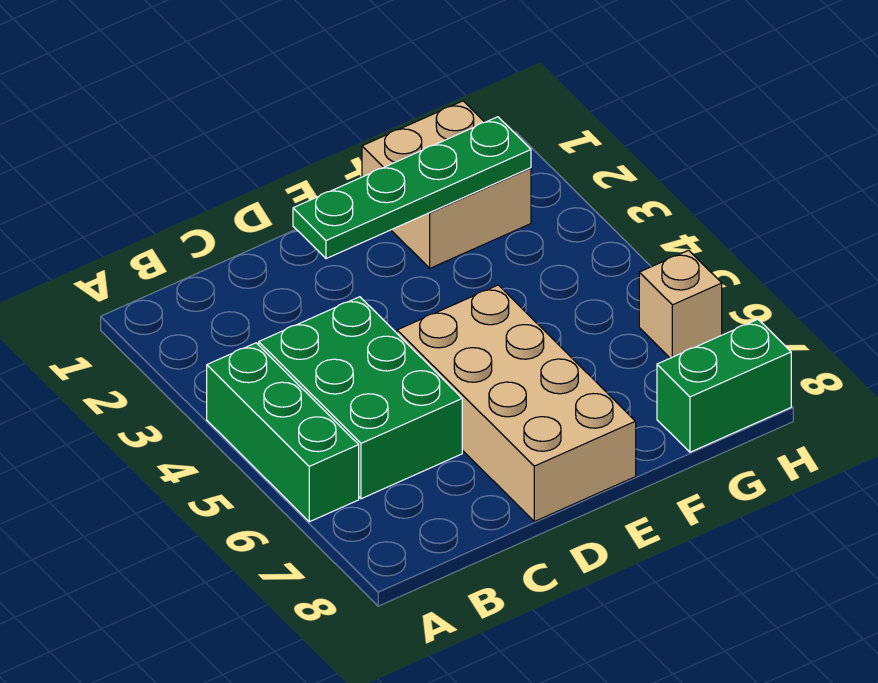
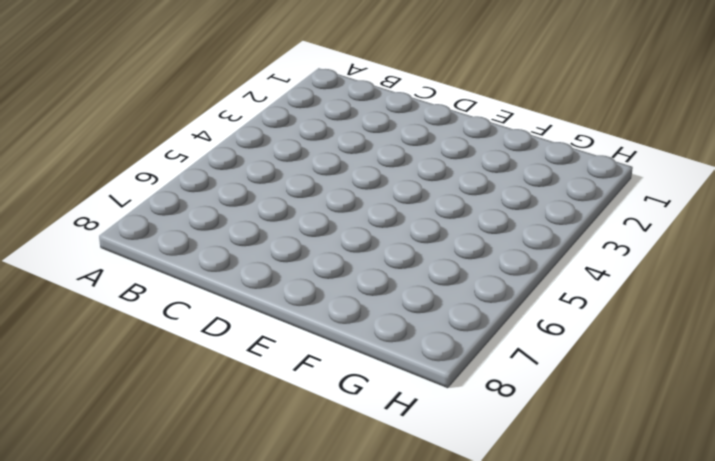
none -> green 1x3 brick [207,343,359,522]
none -> green 2x3 brick [259,297,462,499]

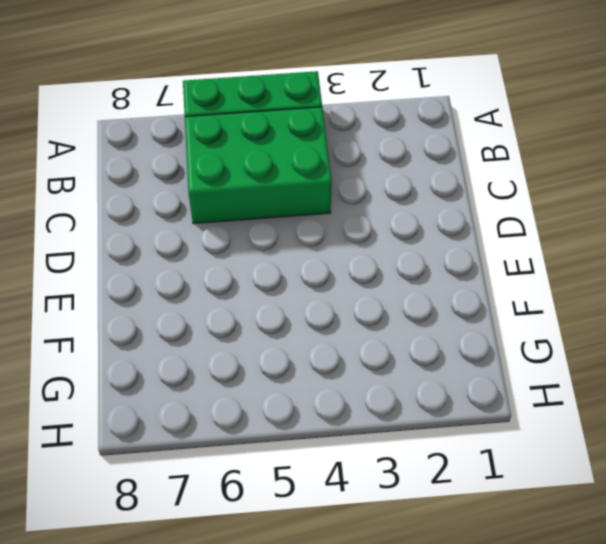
none -> tan 2x4 brick [397,285,636,521]
none -> tan 2x2 brick [362,101,531,268]

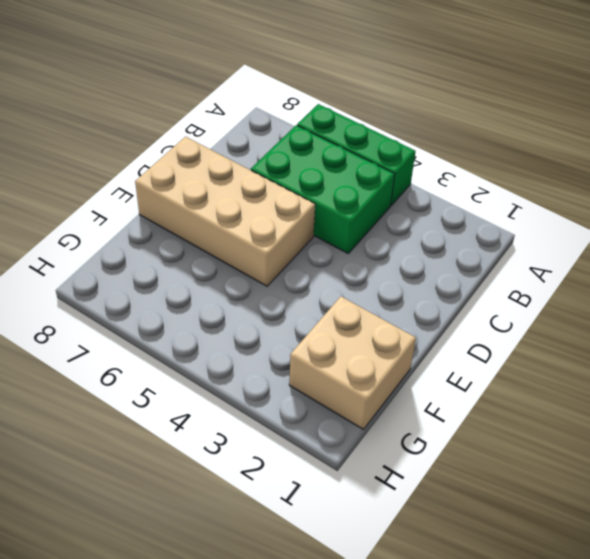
none -> green 1x2 brick [657,319,791,452]
none -> tan 1x1 brick [639,250,722,358]

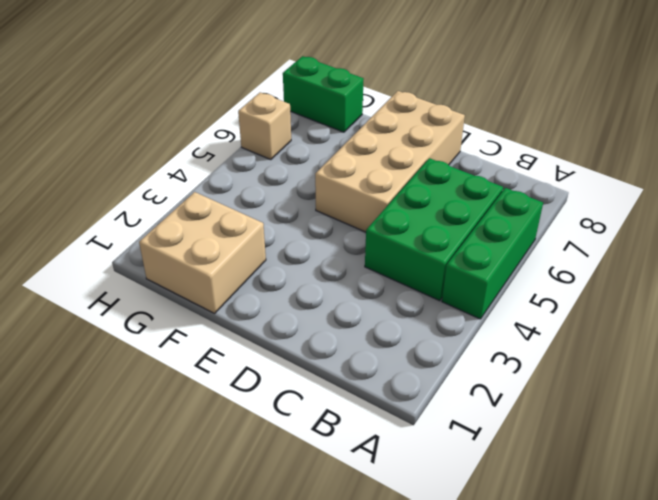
none -> green 1x4 plate [293,117,531,259]

